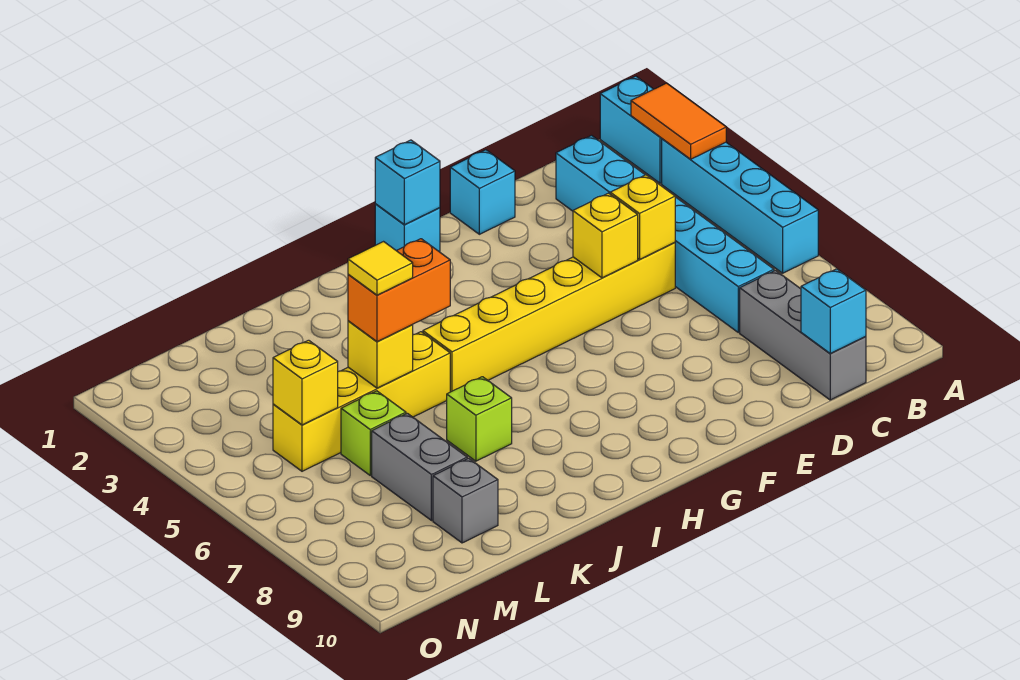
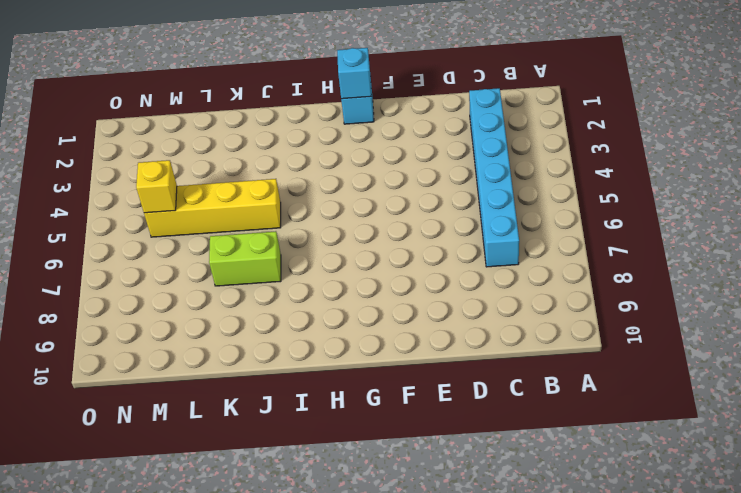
lime 1x2 brick [209,231,281,286] -> lime 1x1 brick [447,377,512,461]
none -> cyan 1x2 brick [600,76,662,183]
none -> cyan 1x4 brick [662,139,818,273]
none -> grey 1x3 brick [740,270,866,400]

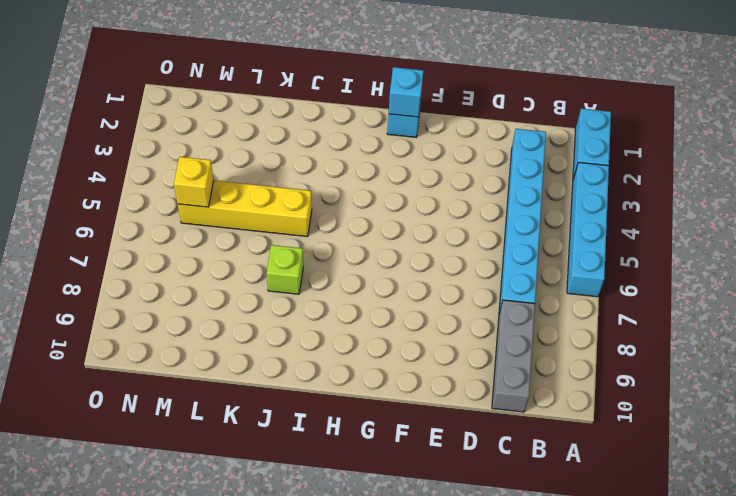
none -> yellow 1x6 brick [423,242,675,392]
none -> cyan 1x1 brick [450,150,515,234]
none -> lime 1x1 brick [341,391,406,475]

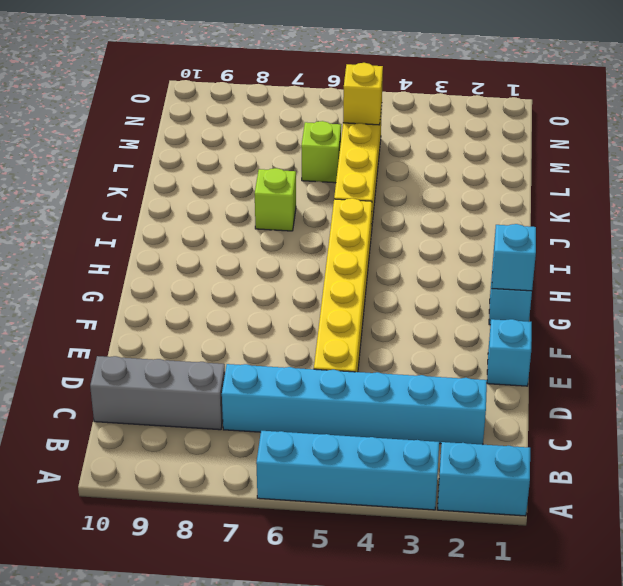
none -> grey 1x2 brick [372,413,467,521]
none -> grey 1x1 brick [433,458,498,543]
none -> orange 1x2 tile [631,83,726,159]

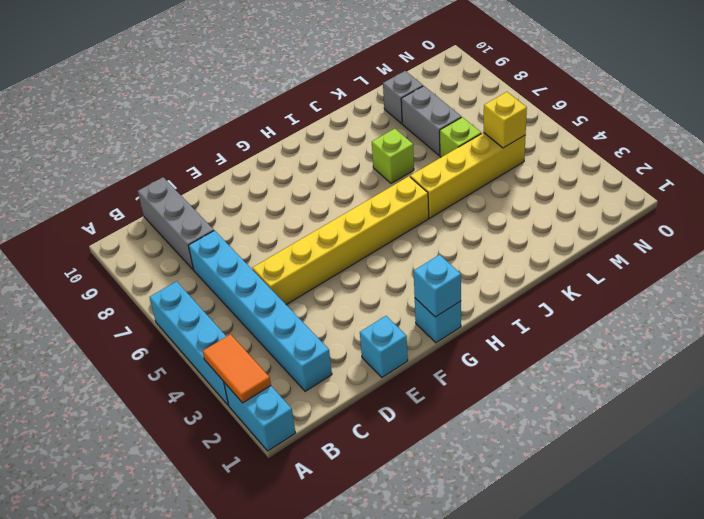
none -> cyan 1x1 brick [801,269,866,353]
none -> yellow 1x1 brick [610,175,675,259]
none -> yellow 1x1 brick [573,193,638,278]

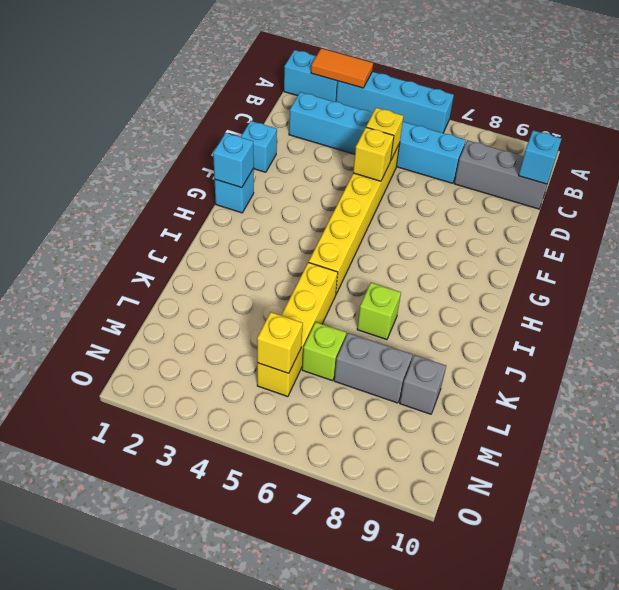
none -> yellow 1x1 brick [348,321,413,388]
none -> orange 1x2 brick [348,239,450,342]
none -> yellow 1x1 tile [348,242,413,295]

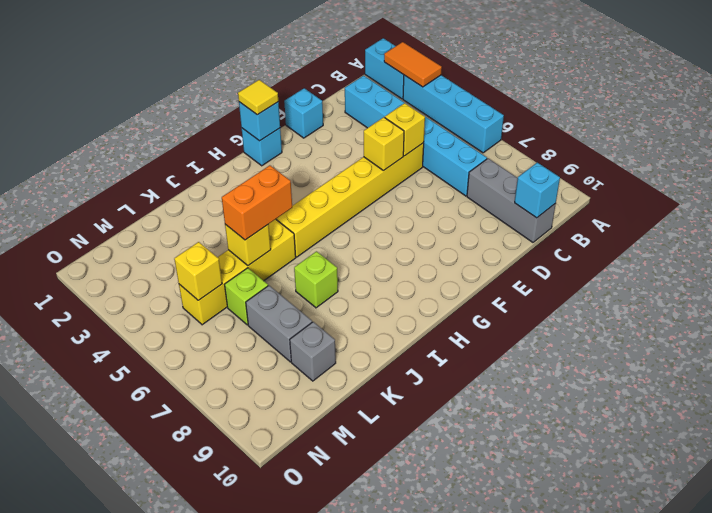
yellow 1x1 tile [238,80,278,115] -> yellow 1x1 tile moved to [348,242,413,295]

